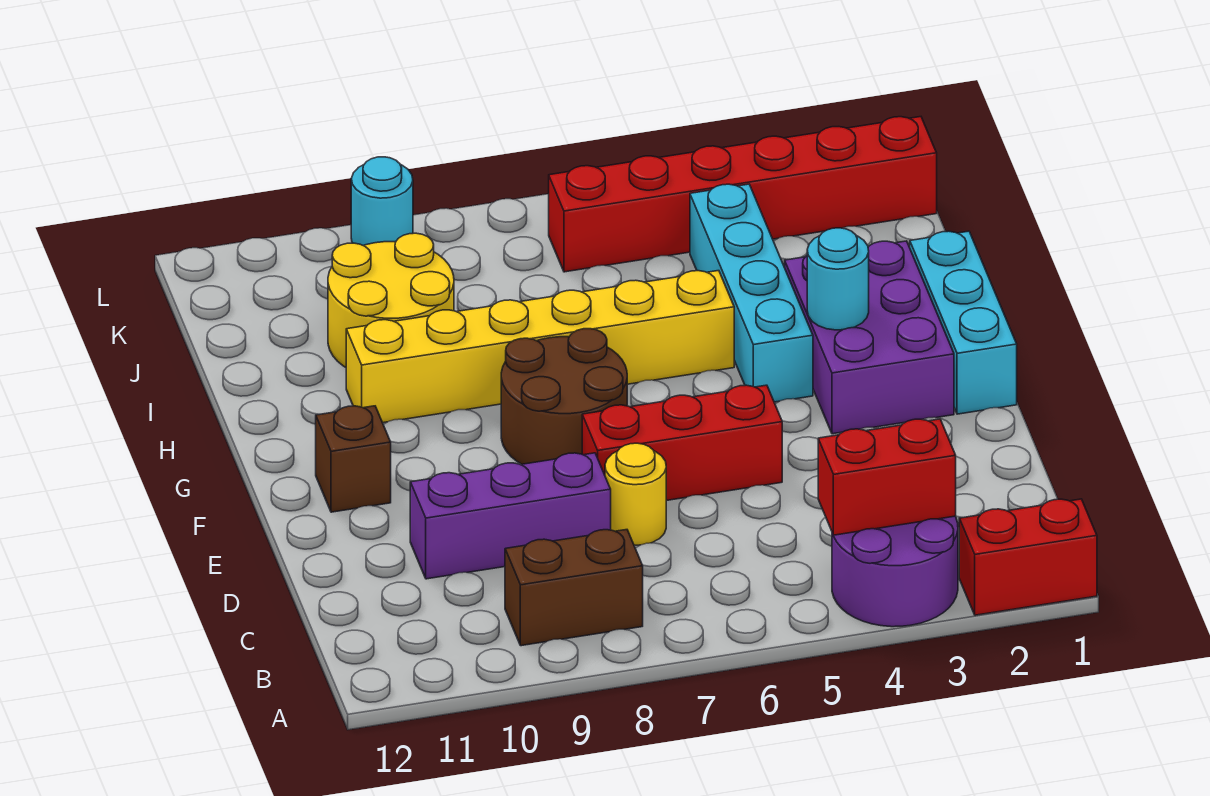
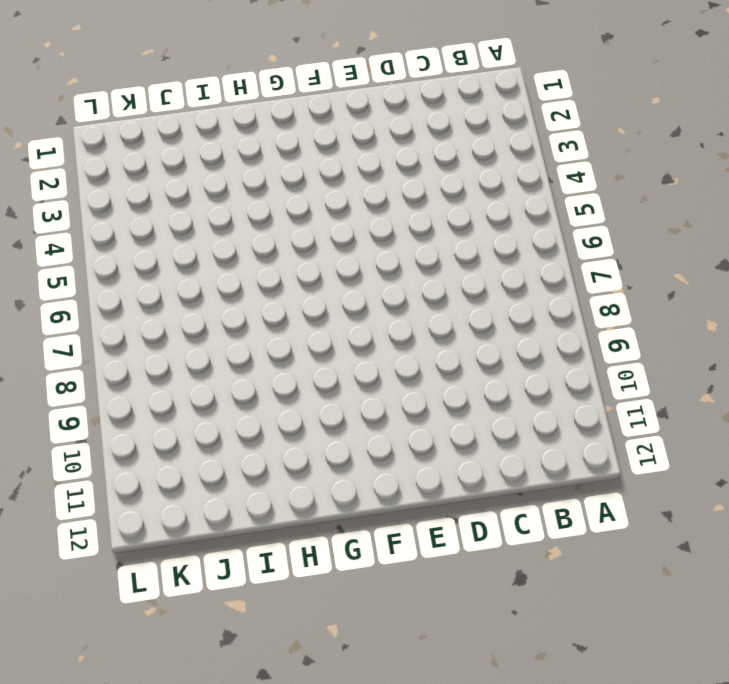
none -> red 1x2 brick [959,499,1097,615]
none -> purple 2x2 round brick [832,516,958,627]
none -> brown 1x2 brick [505,530,643,646]

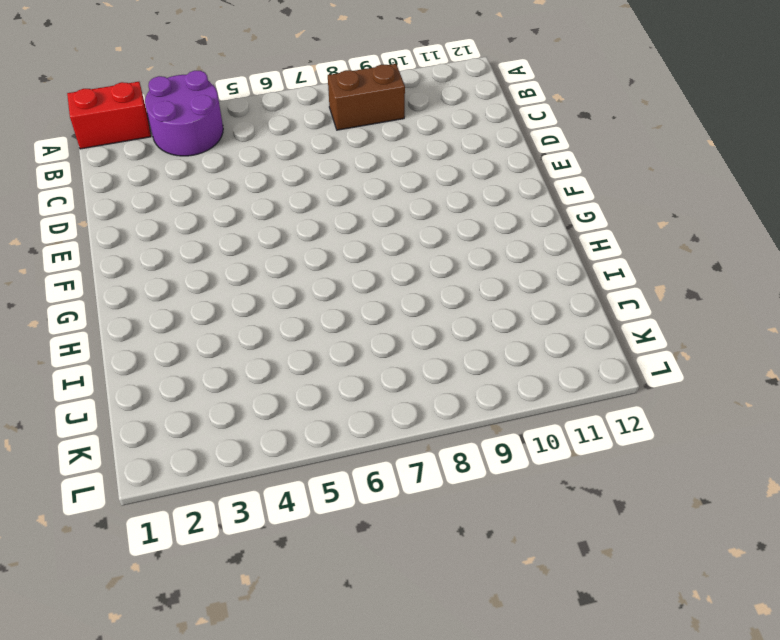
none -> yellow 1x1 round brick [605,443,666,545]
none -> purple 1x3 brick [410,453,611,579]
none -> red 1x3 brick [582,385,782,501]

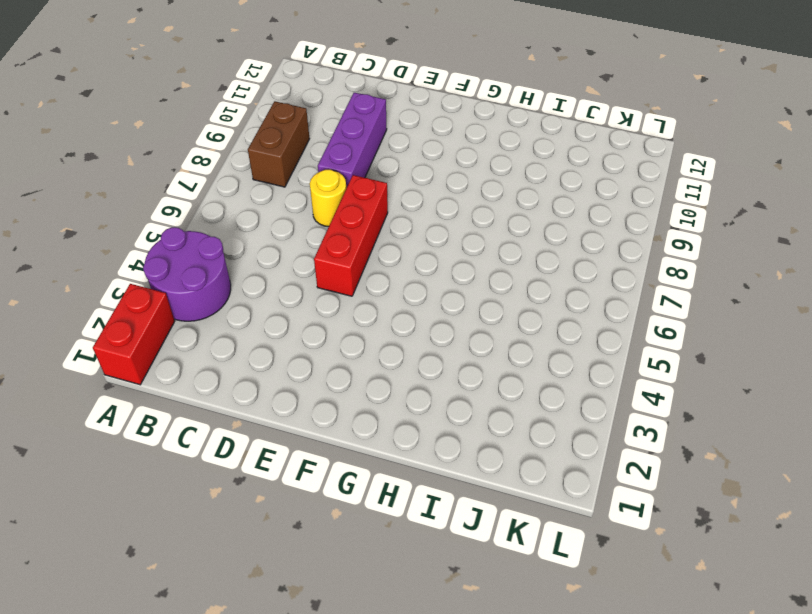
none -> cyan 1x3 brick [910,231,1017,414]
none -> purple 2x3 brick [785,241,954,434]
none -> brown 2x2 round brick [501,329,627,464]

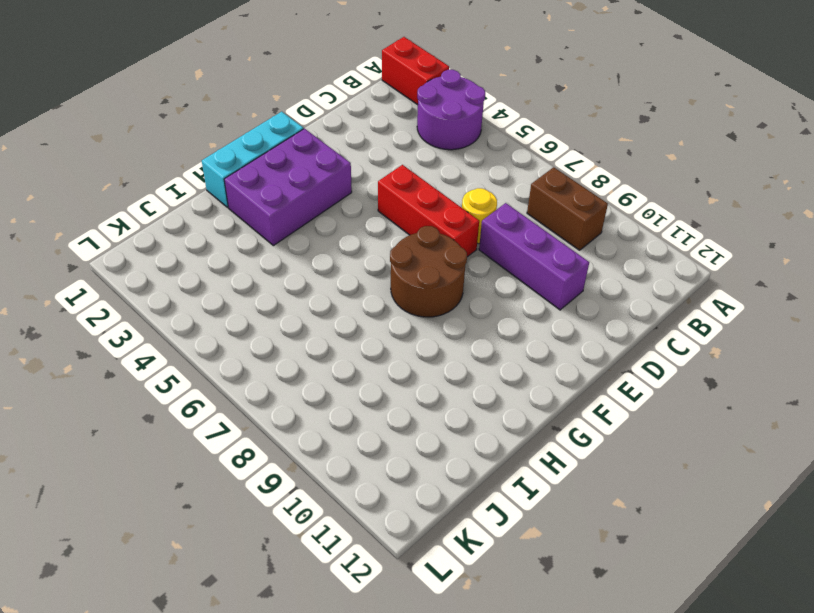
none -> brown 1x1 brick [316,406,391,512]
none -> cyan 1x4 brick [690,184,813,402]
none -> yellow 1x6 brick [346,271,734,423]

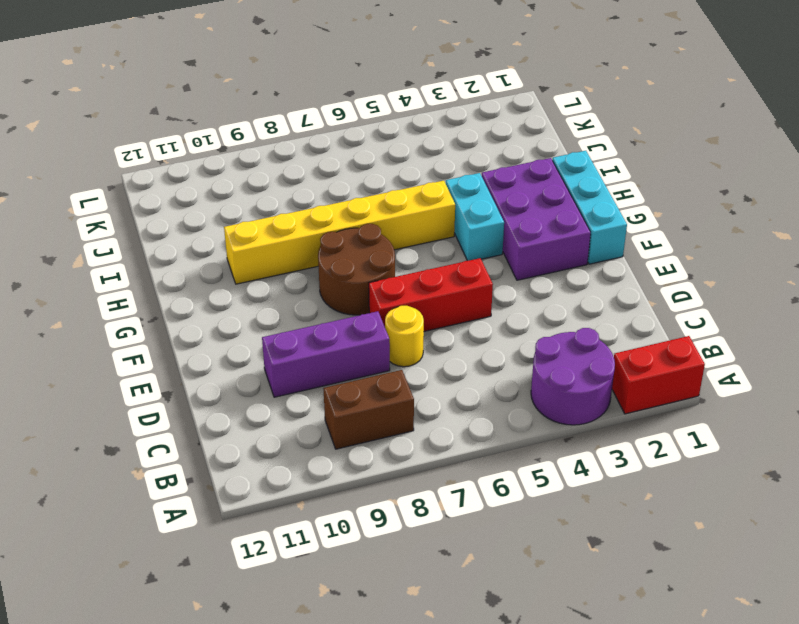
cyan 1x2 brick [446,173,504,261] -> cyan 1x4 brick [690,184,813,402]
none -> brown 1x1 brick [316,406,391,512]
none -> yellow 2x2 round brick [328,233,454,367]
none -> red 1x6 brick [549,117,937,272]

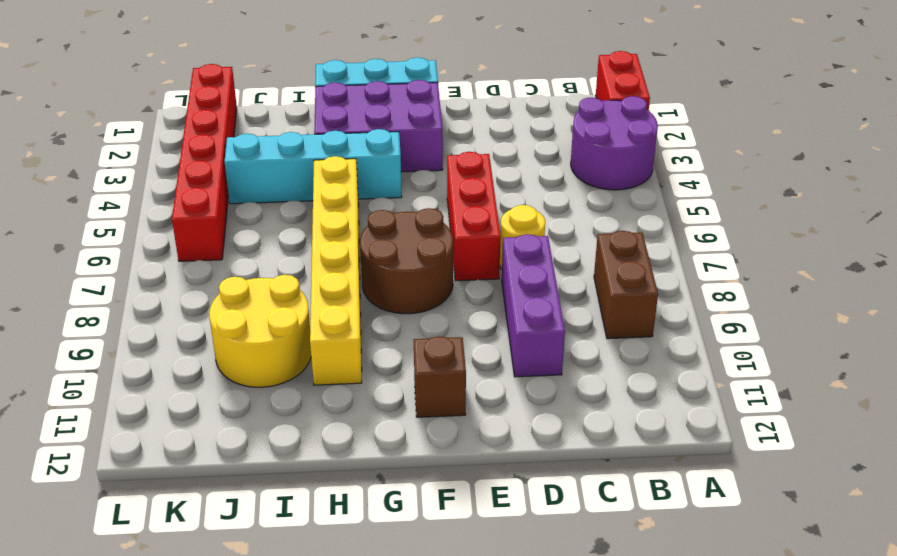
none -> cyan 1x1 round brick [351,157,413,246]
none -> red 1x2 brick [818,419,956,535]
none -> cyan 1x1 round brick [807,228,869,330]

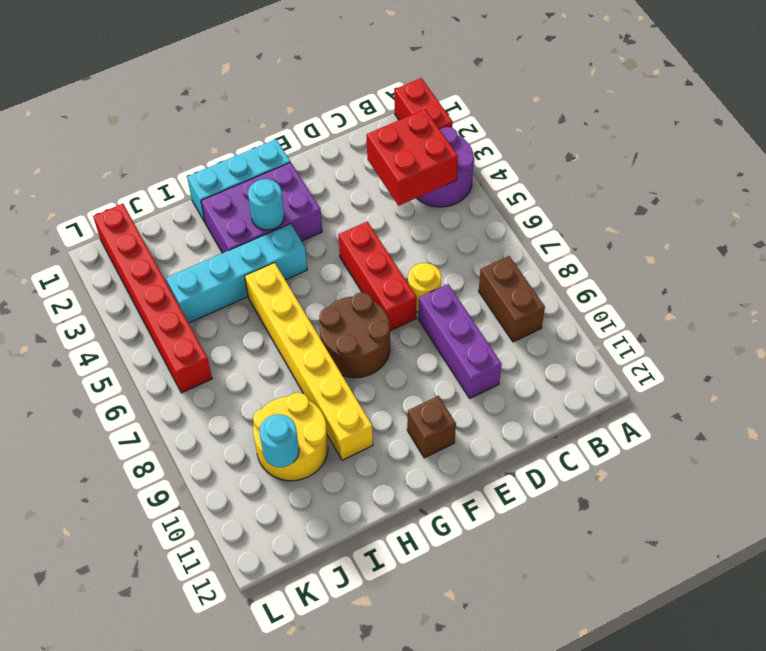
red 2x2 brick [367,109,458,206] -> red 1x2 brick [818,419,956,535]
cyan 1x1 round brick [260,414,299,467] -> cyan 1x1 round brick moved to [351,157,413,246]

